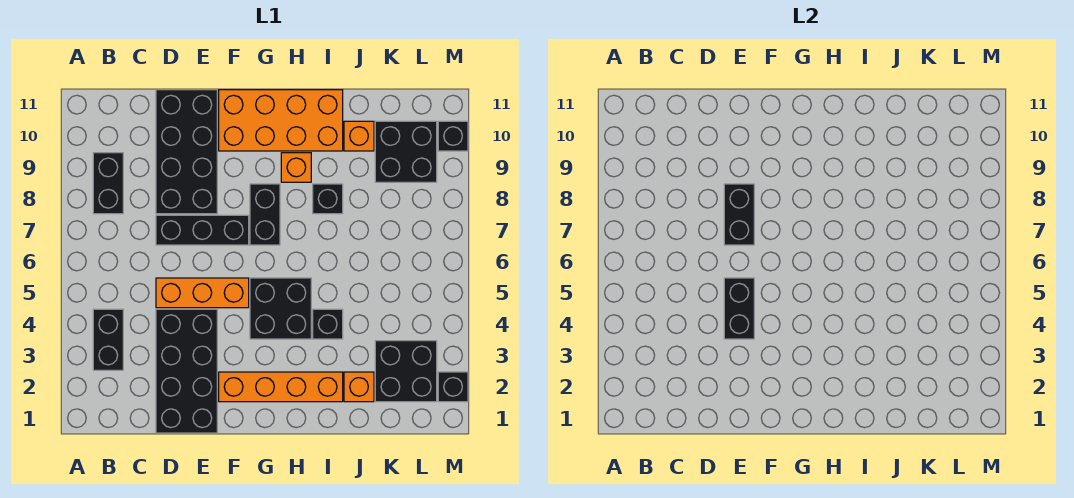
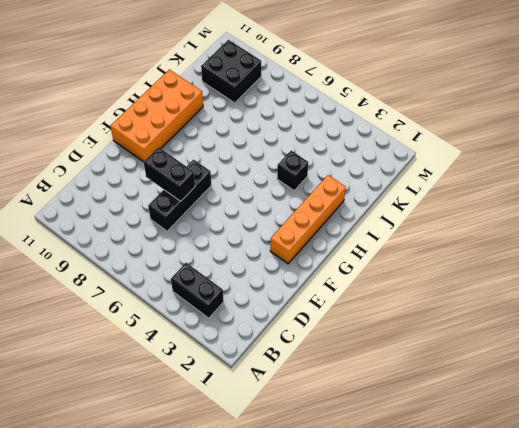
none -> black 1x2 brick [93,153,123,214]
none -> black 2x4 brick [156,309,217,433]
none -> orange 1x3 brick [156,278,249,308]

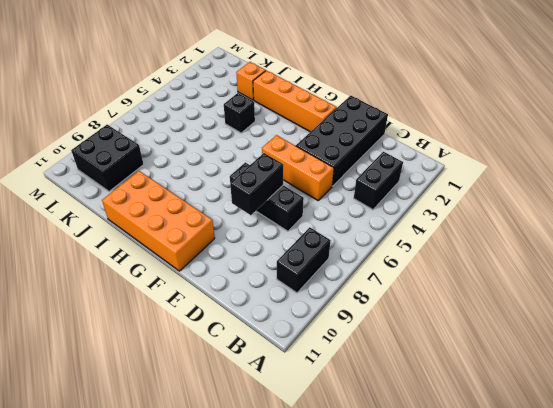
none -> black 2x4 brick [156,90,217,214]
none -> black 2x2 brick [250,278,311,339]
none -> black 1x2 brick [250,184,280,245]

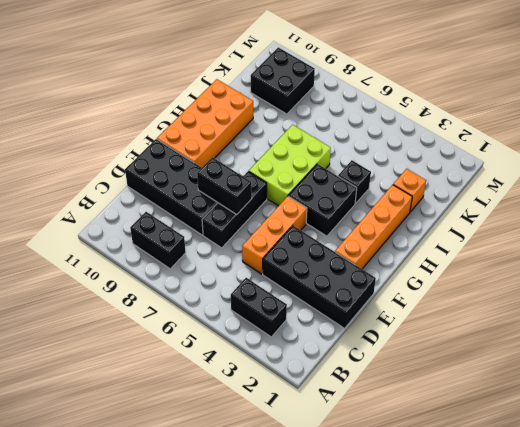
lime 2x3 brick [249,125,331,206] -> black 1x2 brick [250,184,280,245]
none -> orange 1x1 brick [281,153,311,182]
none -> black 1x1 brick [313,184,343,214]
none -> orange 1x1 brick [344,121,374,151]

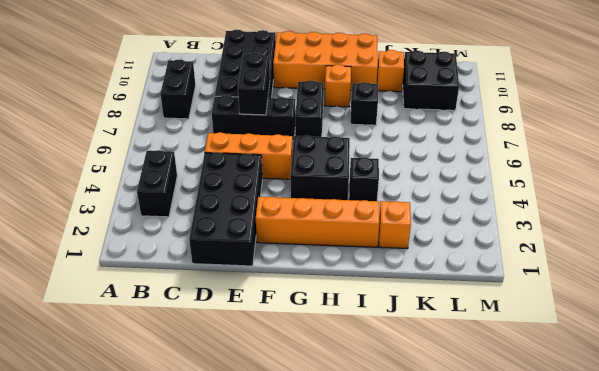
none -> black 2x2 brick [375,341,437,402]
none -> black 1x1 brick [438,372,468,402]
none -> black 1x1 brick [438,121,468,151]

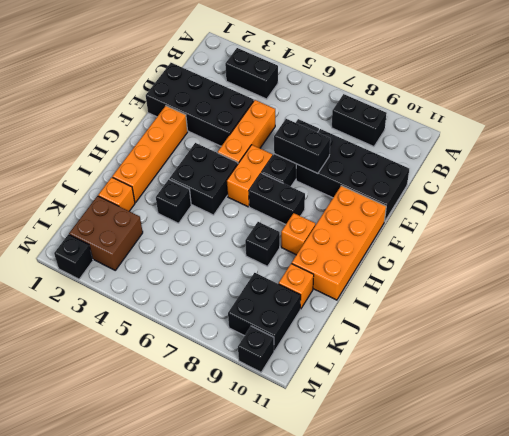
orange 1x2 brick [227,145,273,207] -> none
brown 2x2 brick [69,196,143,270] -> black 2x2 brick [375,341,437,402]
none -> black 1x2 brick [724,278,754,339]

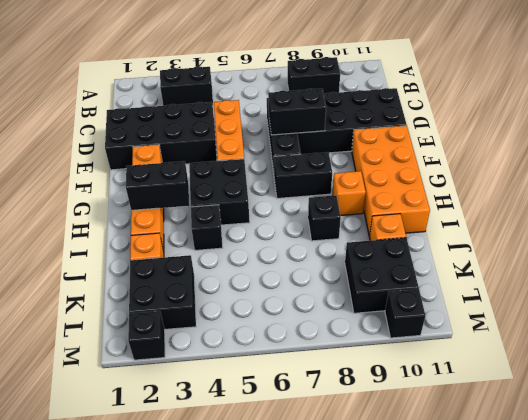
black 1x2 brick [126,161,189,210] -> black 1x2 brick moved to [724,278,754,339]

